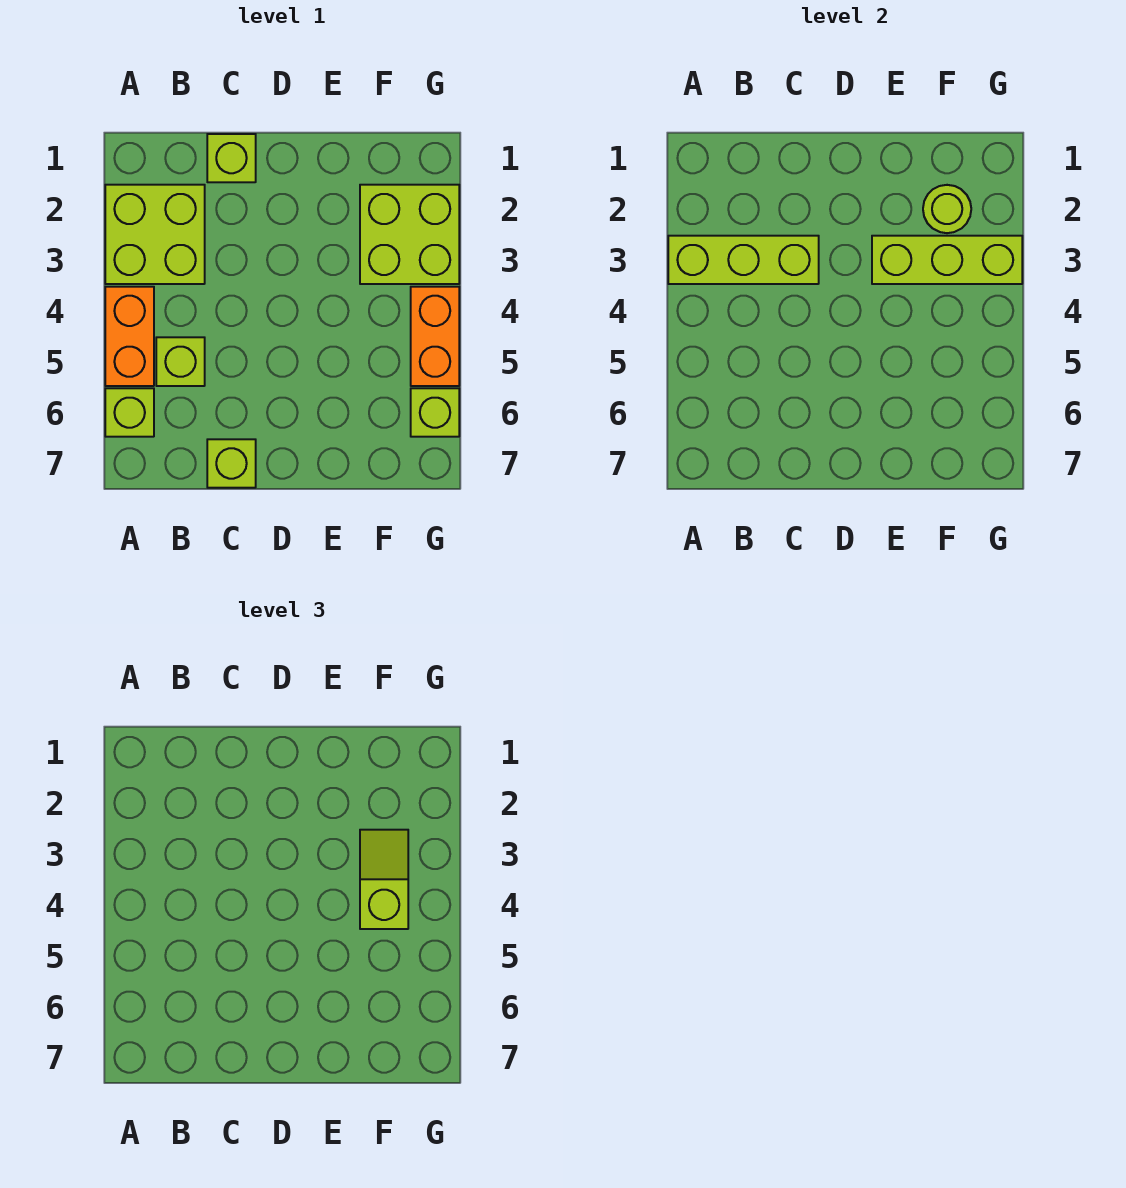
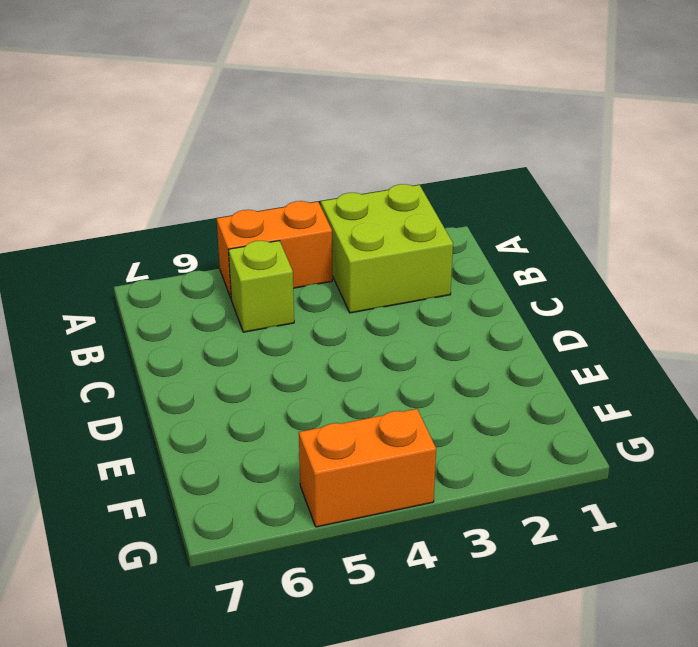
none -> lime 1x1 brick [105,388,154,437]
none -> lime 1x1 brick [207,134,256,182]
none -> lime 1x1 brick [207,439,256,488]

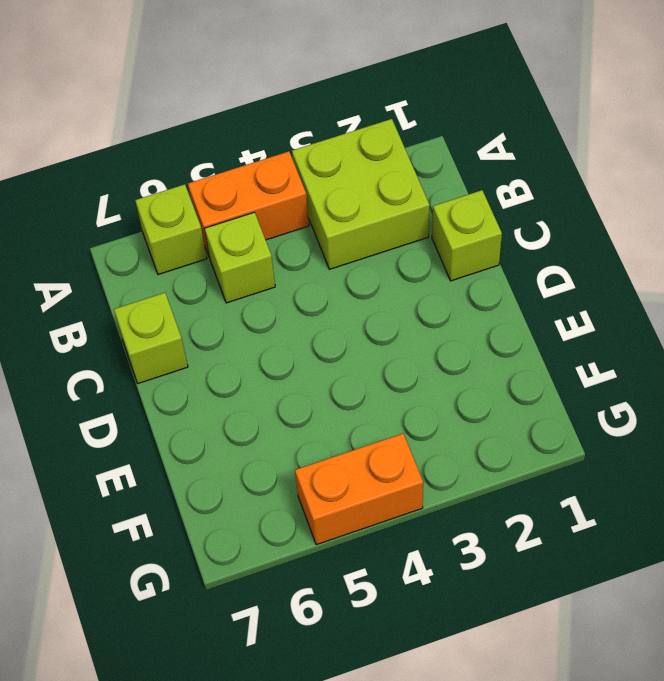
none -> lime 2x2 brick [360,185,459,284]
none -> lime 1x1 brick [411,388,459,437]
none -> lime 1x3 brick [668,236,819,284]

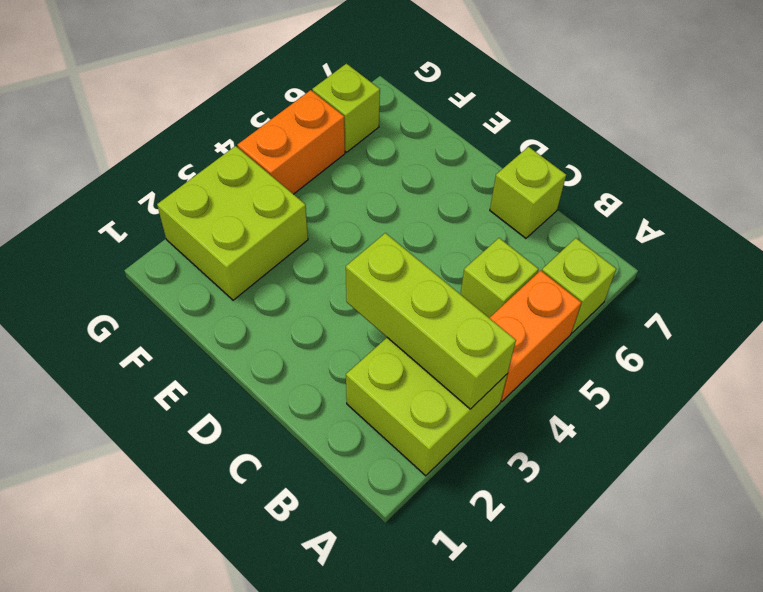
none -> lime 1x1 brick [207,134,256,182]
none -> lime 1x3 brick [872,236,1022,284]
none -> lime 1x1 round brick [923,185,971,233]

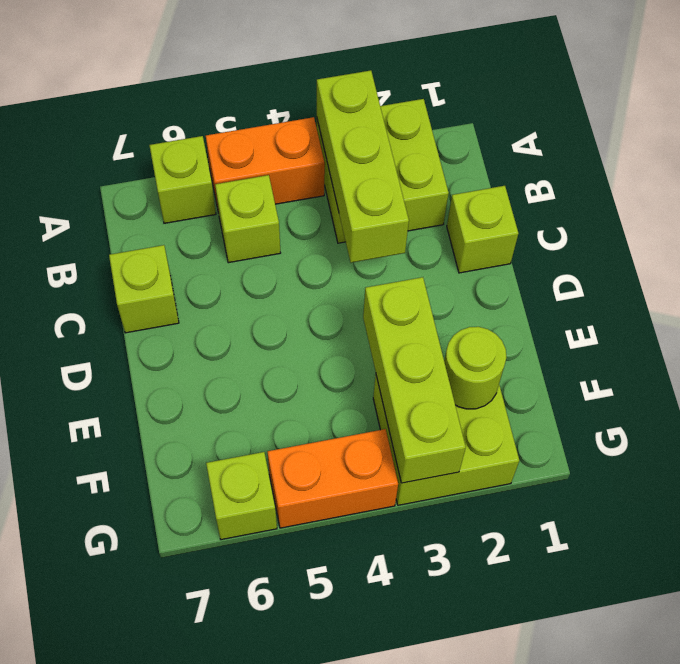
none -> lime 1x2 slope [360,830,408,929]

